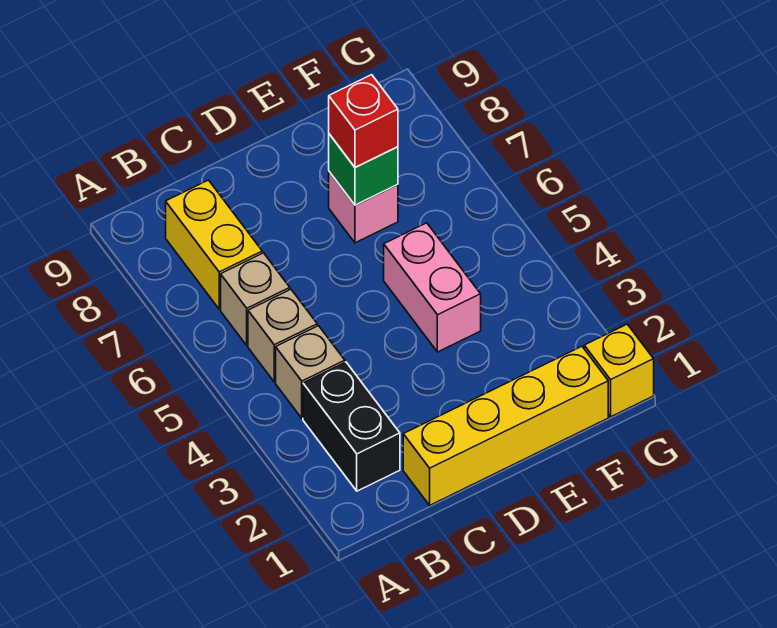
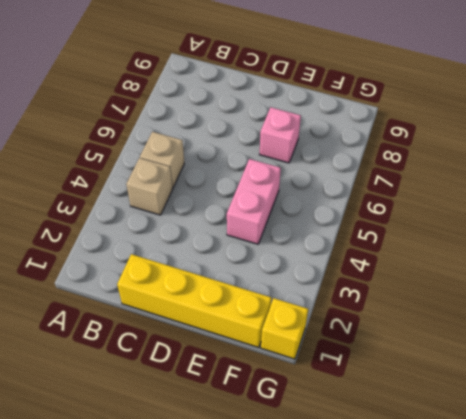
none -> black 1x2 brick [303,362,400,491]
none -> tan 1x1 brick [221,253,290,345]

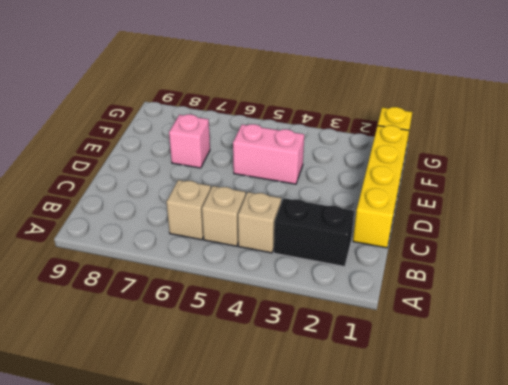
none -> yellow 1x2 brick [166,180,262,309]
none -> green 1x1 brick [329,134,398,205]

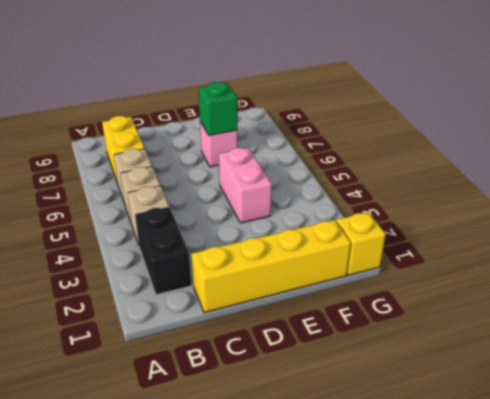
none -> red 1x1 brick [329,75,398,167]

